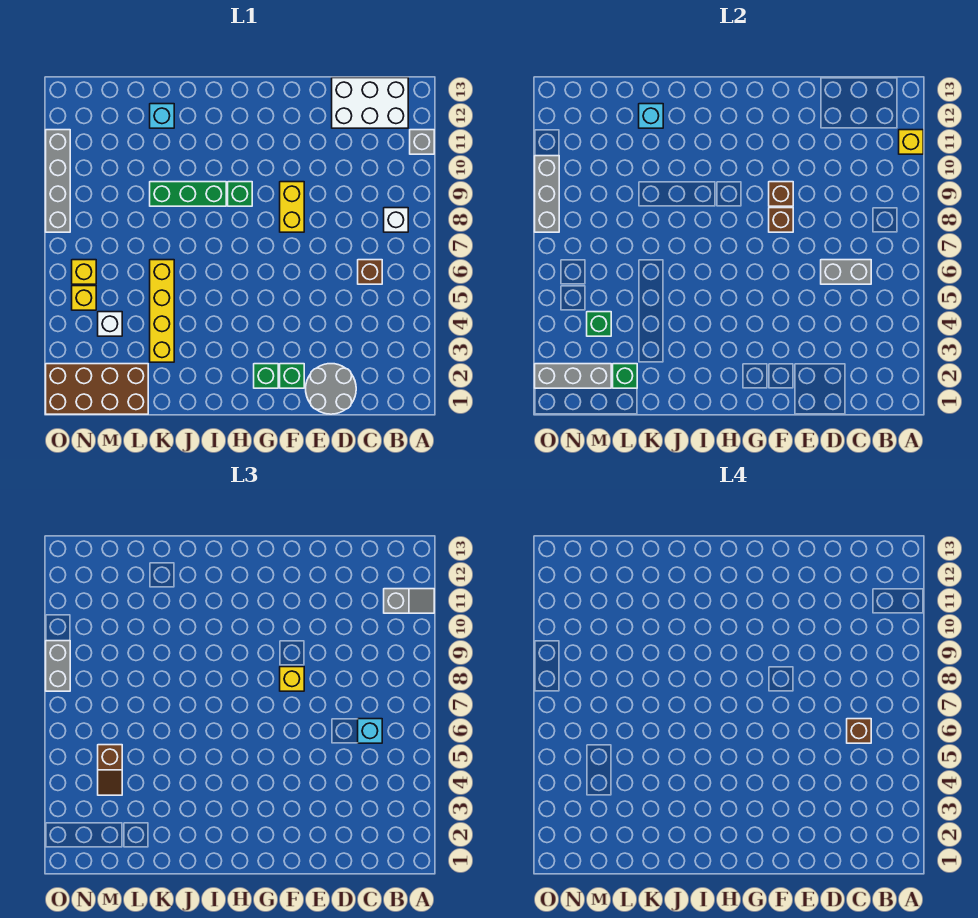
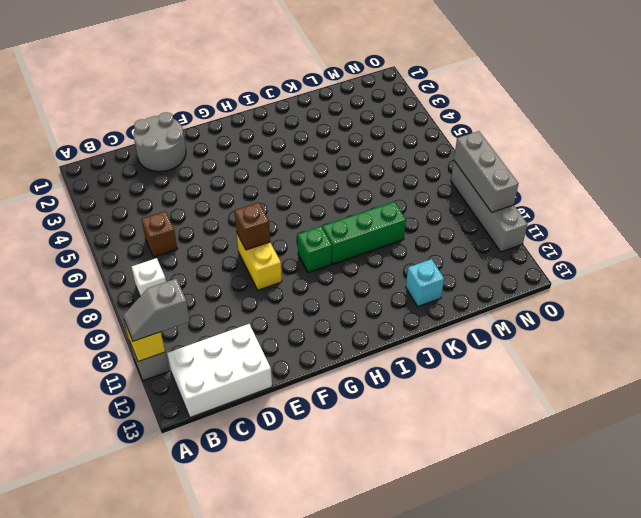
none -> green 1x1 brick [280,364,304,388]
none -> green 1x1 brick [254,364,278,388]
none -> yellow 1x4 brick [150,260,174,362]
none -> brown 2x4 brick [46,364,148,414]

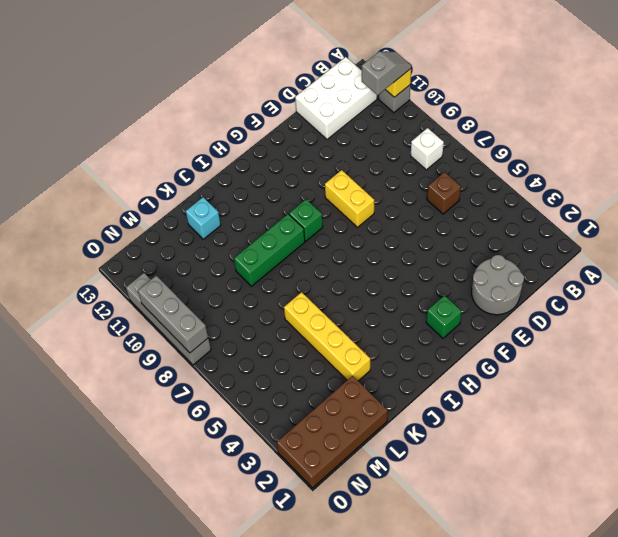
none -> green 1x1 brick [280,364,304,388]
none -> white 1x1 brick [98,312,122,336]
none -> yellow 1x1 brick [72,286,96,310]
none -> yellow 1x1 brick [72,260,96,284]

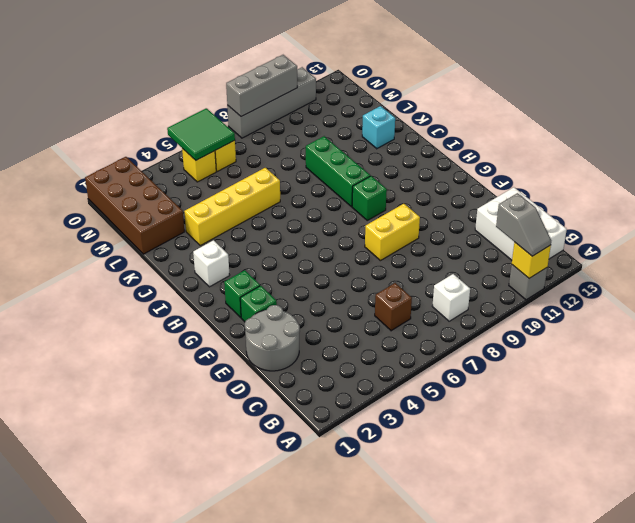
white 1x1 brick [193,240,230,287] -> white 1x1 brick moved to [98,312,122,336]
green 2x2 tile [167,108,235,160] -> none
none -> grey 1x2 brick [821,260,871,284]
none -> brown 1x1 brick [769,208,793,232]
none -> brown 1x1 brick [769,182,793,206]
none -> cyan 1x1 brick [639,104,663,128]

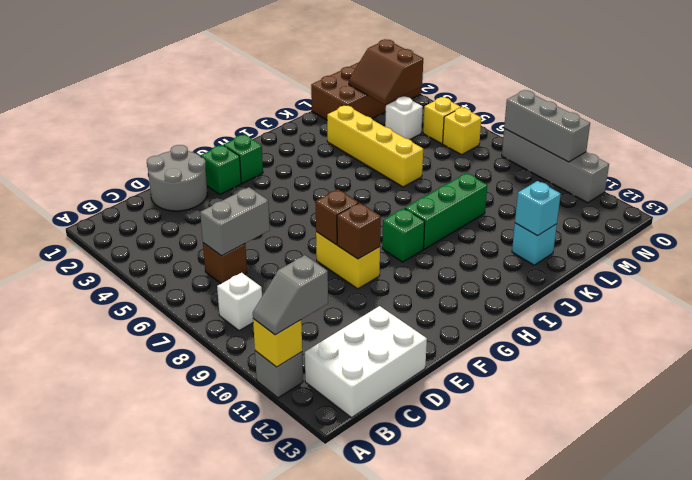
brown 2x2 slope [349,39,423,104] -> grey 1x3 brick [535,364,611,388]
none -> green 1x1 brick [613,364,637,388]
none -> green 1x1 brick [587,312,611,336]
none -> cyan 1x1 brick [358,719,382,743]
none -> yellow 1x1 brick [280,667,304,691]

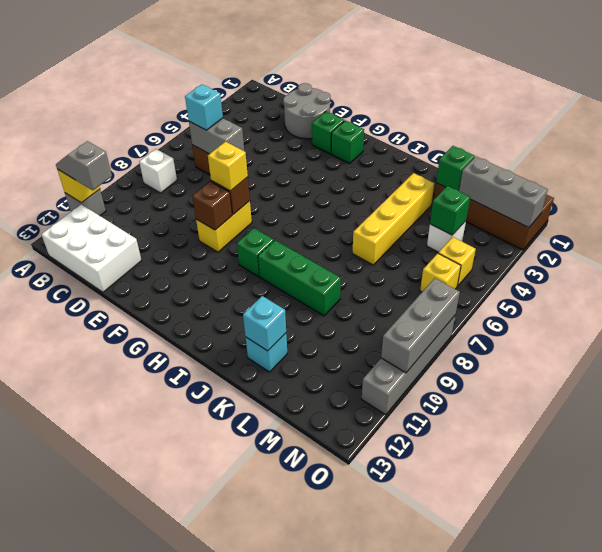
none -> brown 1x2 slope [98,745,122,795]
none -> grey 1x2 brick [46,641,70,691]
none -> brown 1x1 brick [847,719,871,743]

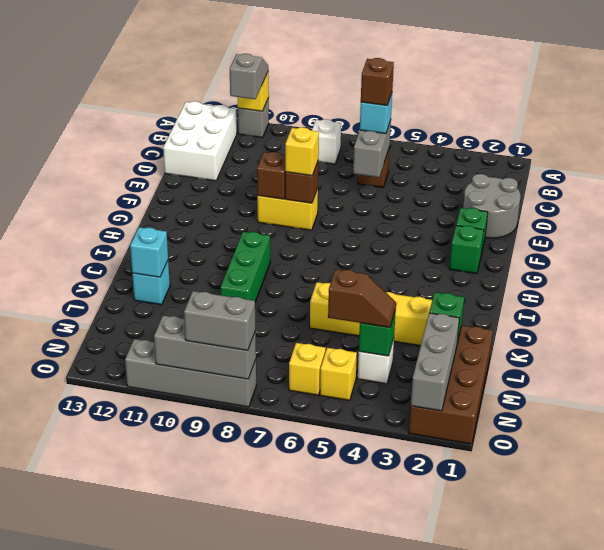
none -> green 1x1 brick [228,182,252,206]

